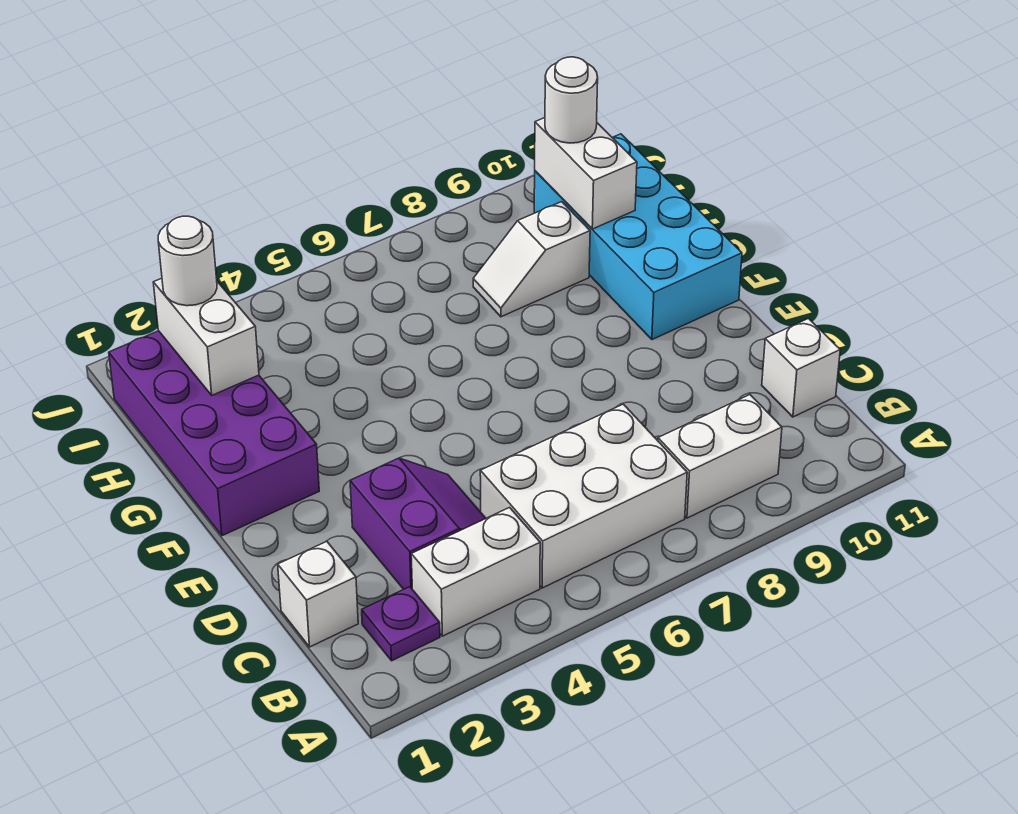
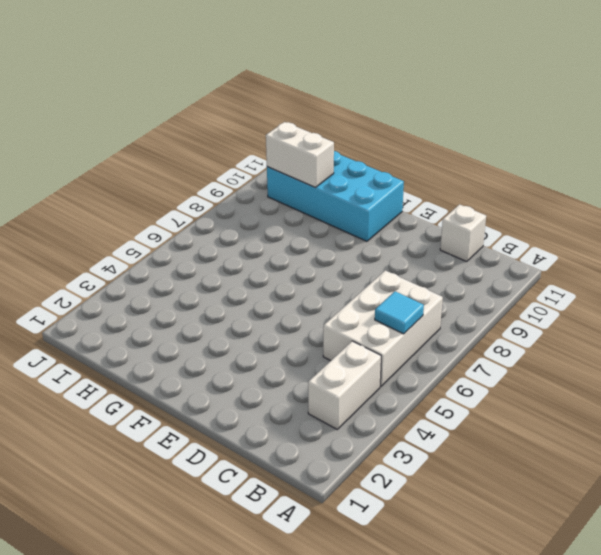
cyan 1x1 tile [375,291,424,334] -> none
none -> purple 1x1 plate [362,587,440,661]
none -> white 1x2 brick [658,395,782,518]
none -> white 1x1 brick [278,541,358,647]

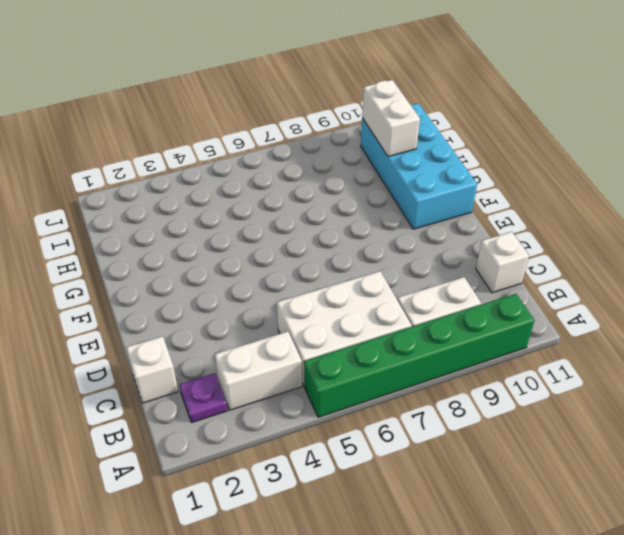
green 1x6 brick [304,294,534,417] -> none
none -> purple 2x2 slope [350,458,486,589]
none -> purple 2x4 brick [109,331,319,536]
none -> white 1x2 slope [473,202,590,317]

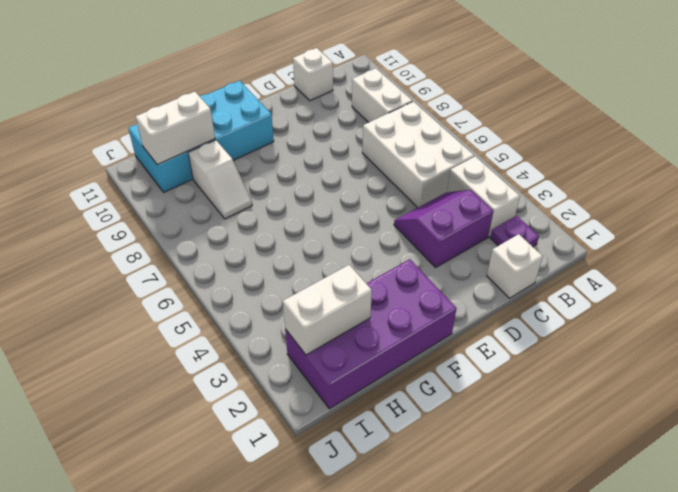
none -> white 1x1 round brick [158,216,217,306]
none -> white 1x1 round brick [545,57,598,143]

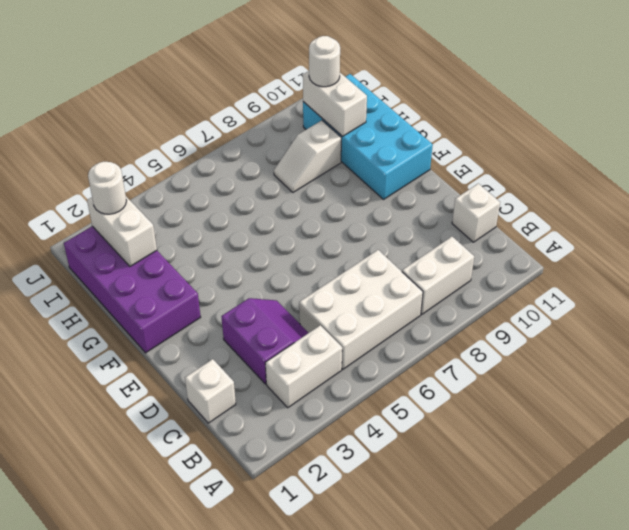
none -> purple 1x1 plate [362,587,440,661]

